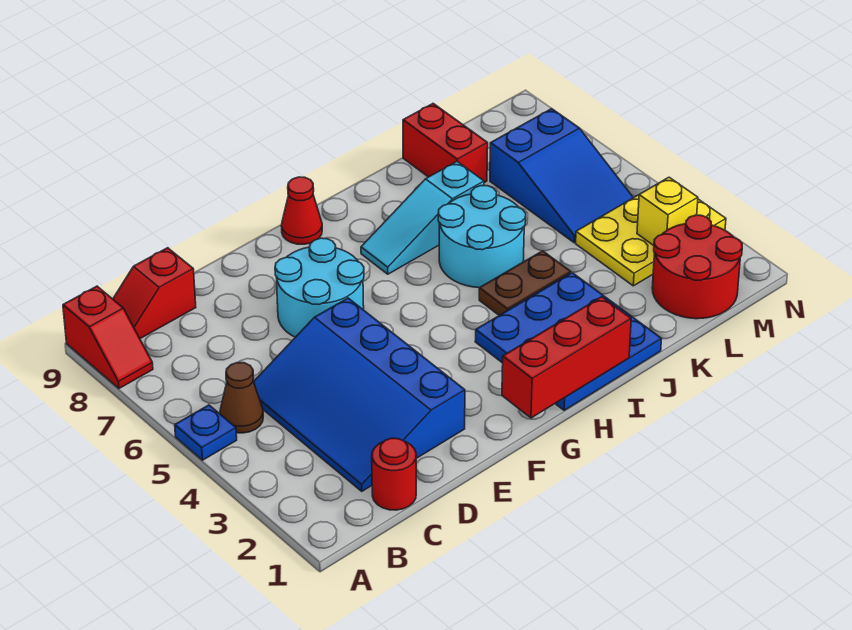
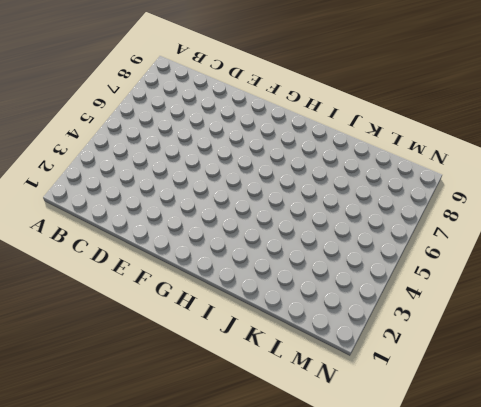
none -> blue 1x1 plate [175,405,237,460]
none -> red 1x2 slope [63,286,153,388]
none -> brown 1x1 cone [220,363,263,433]

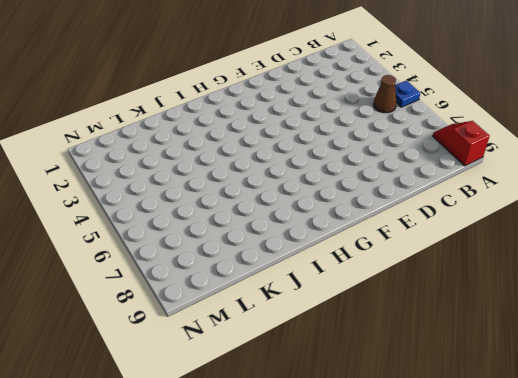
none -> red 1x2 slope [113,248,196,338]
none -> red 1x1 round brick [372,438,416,510]
none -> blue 3x4 slope [254,298,465,491]

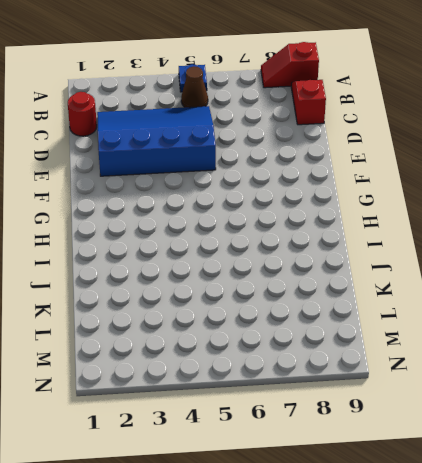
none -> cyan 2x2 round brick [275,238,364,337]
none -> red 1x1 cone [282,177,322,244]
none -> blue 3x3 plate [475,273,662,410]

